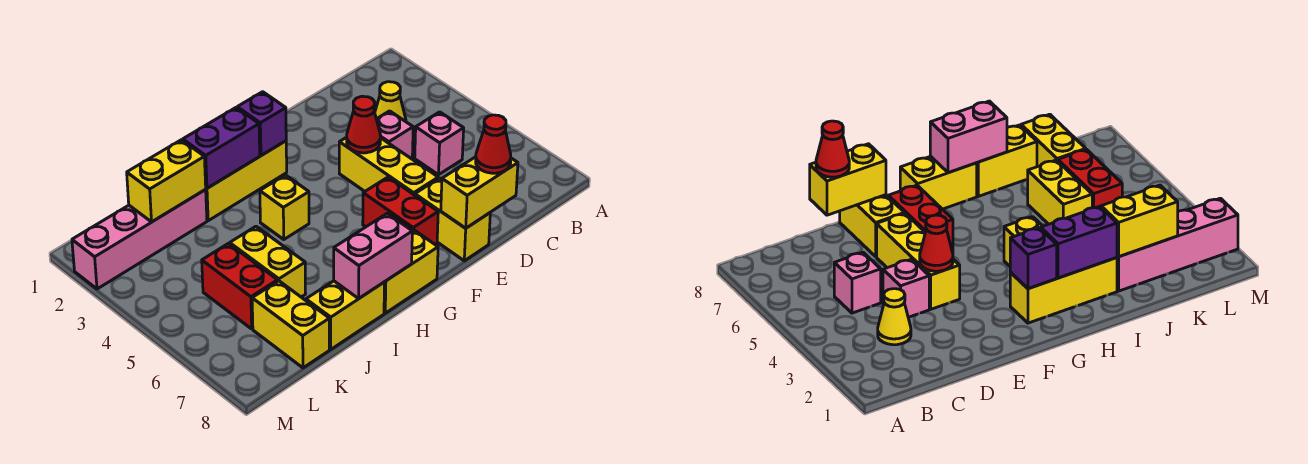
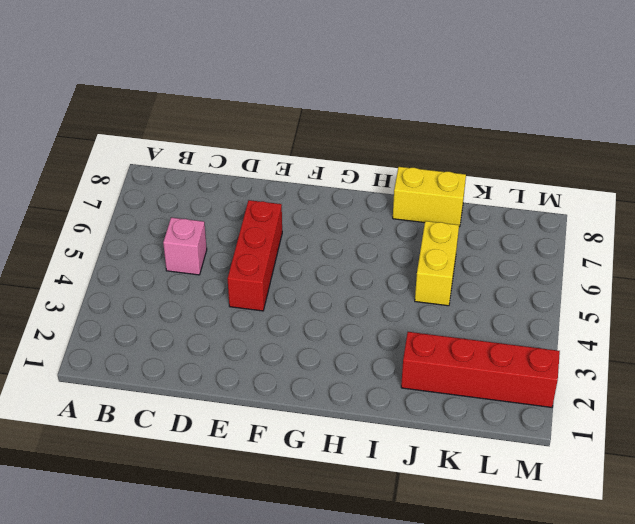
red 1x3 brick [227,200,282,311] -> yellow 1x3 brick [339,137,438,195]
red 1x4 brick [401,332,560,407] -> pink 1x4 brick [72,190,207,289]
none -> yellow 1x1 cone [375,82,406,121]
none -> pink 1x1 brick [376,111,413,159]
none -> yellow 1x2 brick [415,178,490,261]

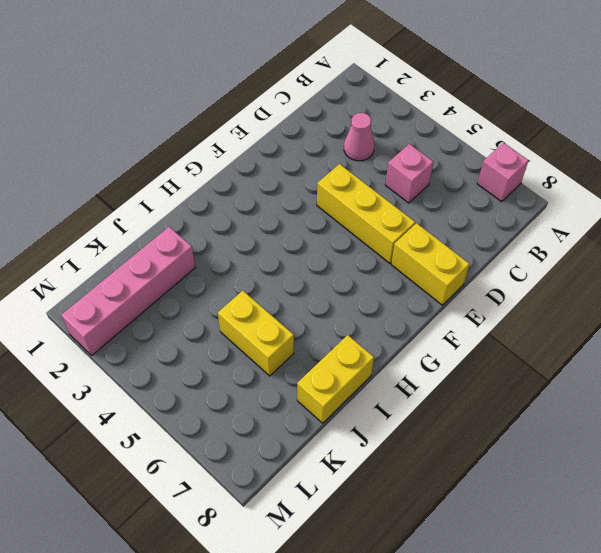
pink 1x1 brick [477,143,528,202] -> pink 1x1 brick moved to [376,111,413,159]
pink 1x1 cone [344,113,374,161] -> yellow 1x1 cone [375,82,406,121]
none -> red 1x2 brick [363,177,438,245]
none -> yellow 1x3 brick [205,141,287,221]
none -> yellow 1x2 brick [384,230,438,313]

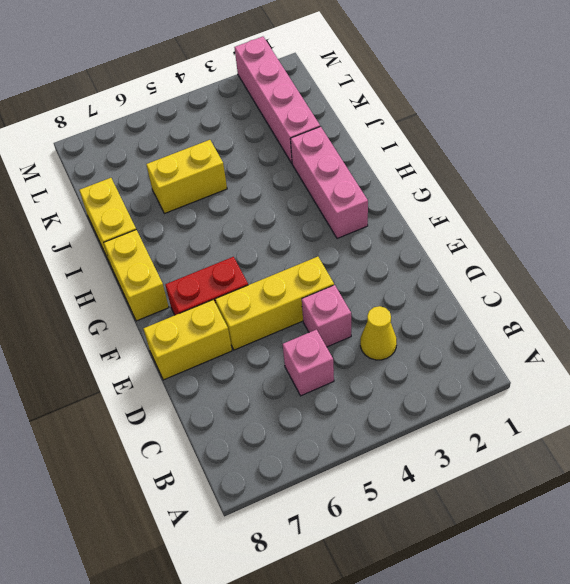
pink 1x3 brick [291,127,368,239] -> yellow 1x3 brick [205,141,287,221]
none -> yellow 1x1 brick [260,175,309,239]
none -> red 1x2 brick [202,244,278,329]
none -> yellow 1x2 brick [252,281,329,368]

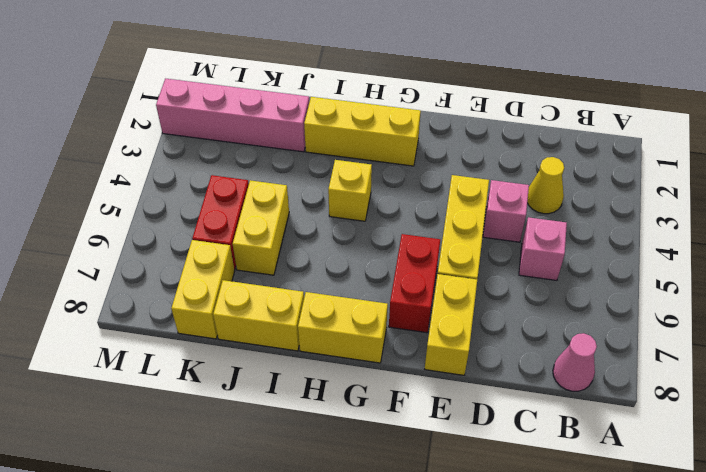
pink 1x1 cone [553,333,597,391] -> none
none -> yellow 1x2 brick [441,157,518,228]
none -> red 1x1 cone [347,96,381,153]
none -> purple 1x1 brick [237,92,286,155]

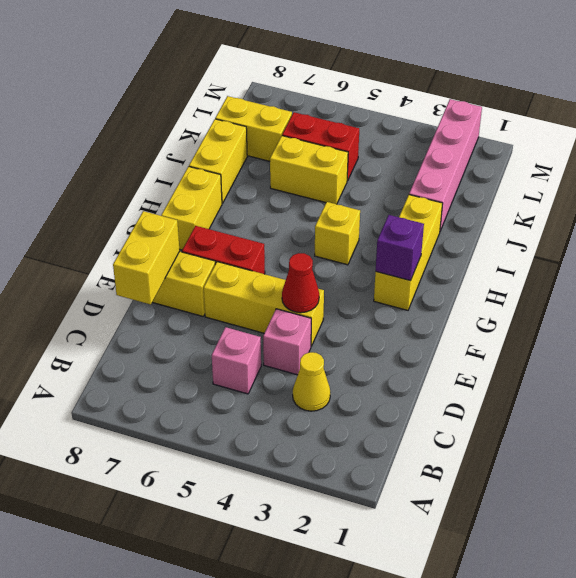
none -> purple 1x2 brick [183,108,260,188]
none -> pink 1x2 brick [334,214,412,298]
none -> yellow 1x2 brick [127,140,206,222]

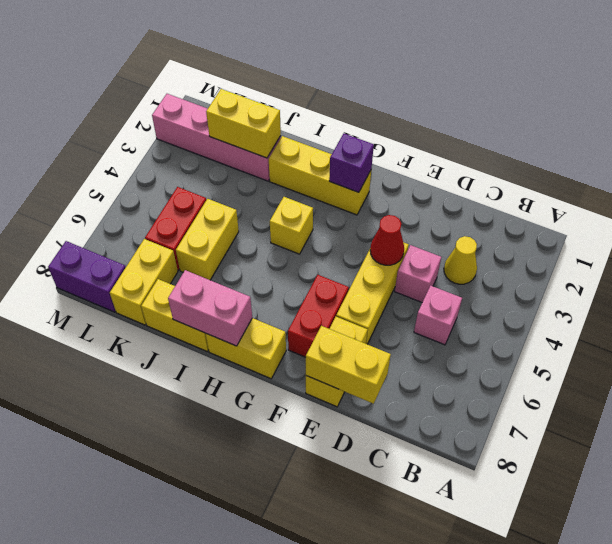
purple 1x2 brick [48,241,126,312] -> purple 1x2 brick moved to [183,108,260,188]
none -> red 1x1 cone [476,115,511,173]

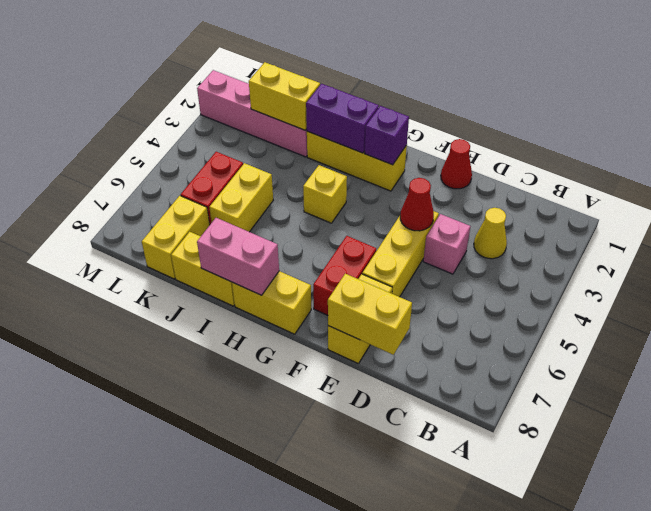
red 1x1 cone [441,139,472,189] -> red 1x1 cone moved to [476,115,511,173]
none -> pink 1x1 brick [415,112,464,175]

